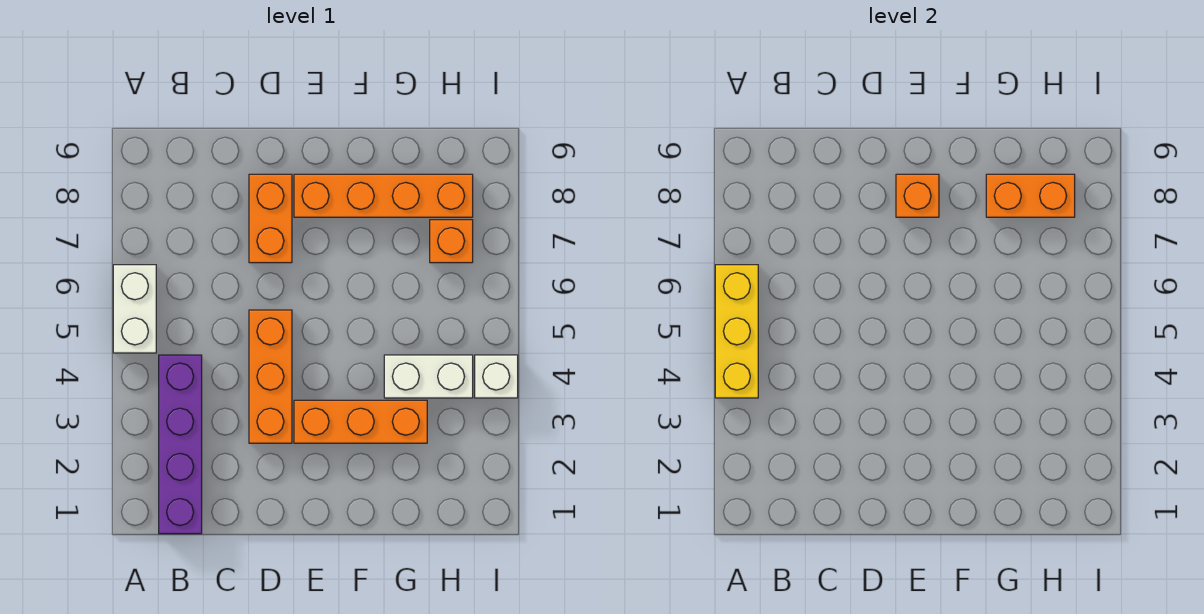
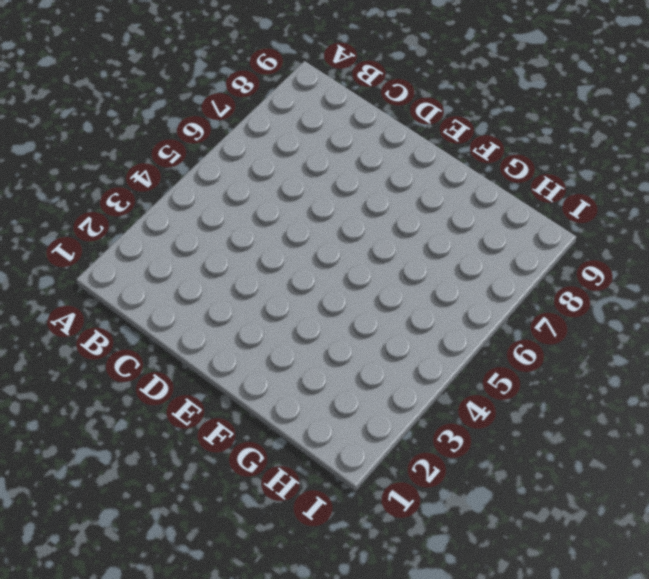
none -> white 1x2 brick [113,265,156,353]
none -> purple 1x4 brick [159,355,202,534]
none -> orange 1x3 brick [249,310,292,443]

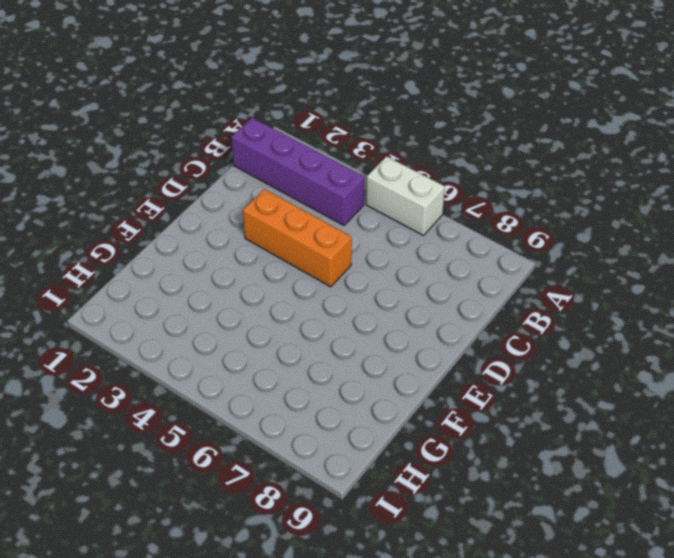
none -> orange 1x2 brick [249,174,292,263]
none -> orange 1x3 brick [294,400,427,443]
none -> orange 1x4 brick [294,174,473,217]

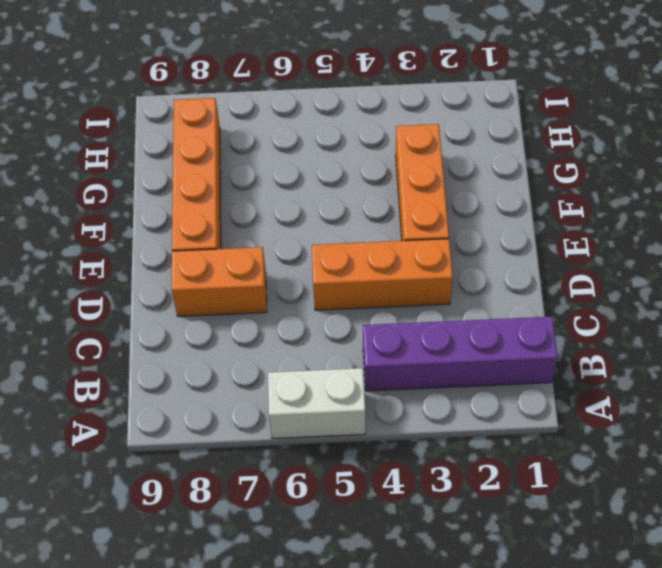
none -> white 1x2 brick [384,355,473,398]
none -> orange 1x1 brick [430,220,473,263]
none -> white 1x1 brick [475,355,518,398]

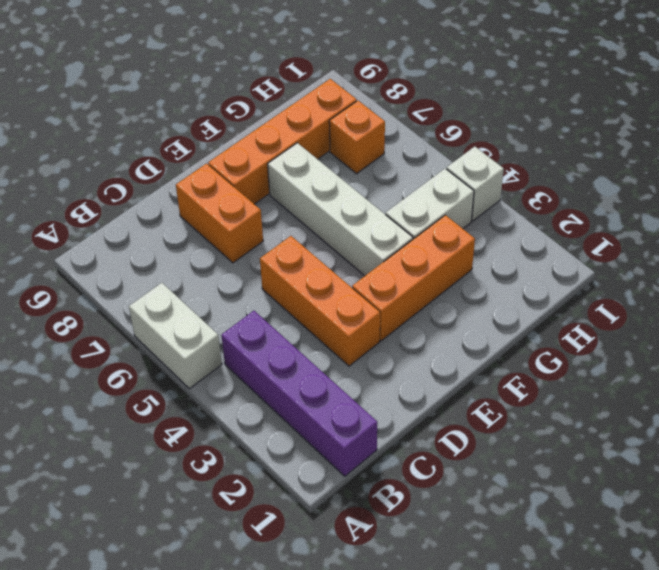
white 1x4 brick [268,143,413,276] -> none
none -> yellow 1x3 brick [715,265,758,398]
none -> orange 1x1 brick [896,174,939,217]
none -> orange 1x2 brick [986,174,1075,217]

